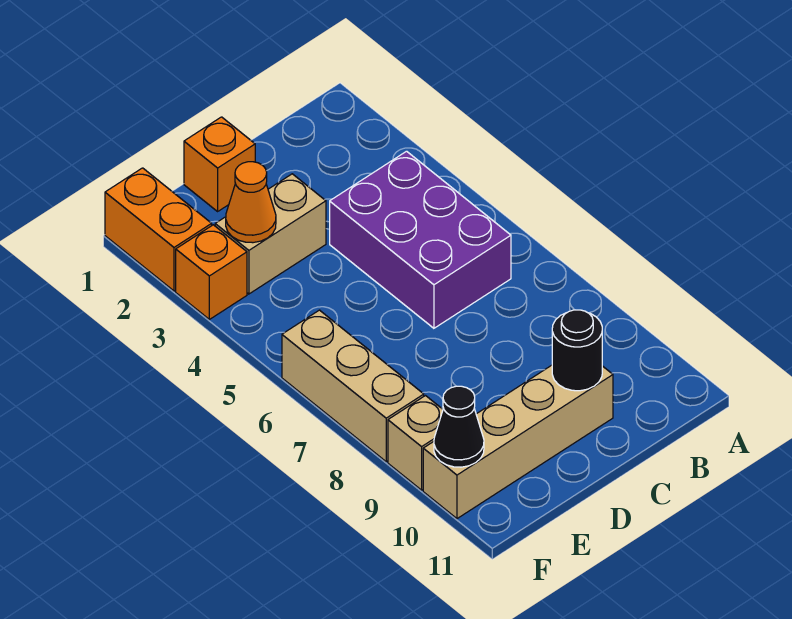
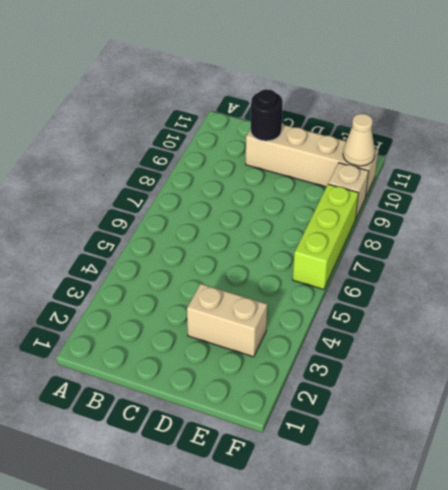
lime 1x3 brick [293,184,358,289] -> tan 1x3 brick [282,310,424,462]
tan 1x1 cone [343,114,375,166] -> black 1x1 cone [434,386,484,467]
none -> purple 2x3 brick [330,151,511,328]
none -> orange 1x1 brick [184,117,255,211]

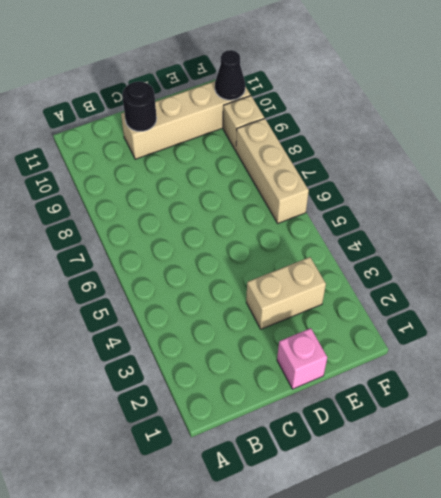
pink 1x1 brick [277,328,327,389] -> orange 1x1 brick [184,117,255,211]
none -> purple 2x3 brick [330,151,511,328]
none -> orange 1x2 brick [105,168,212,291]

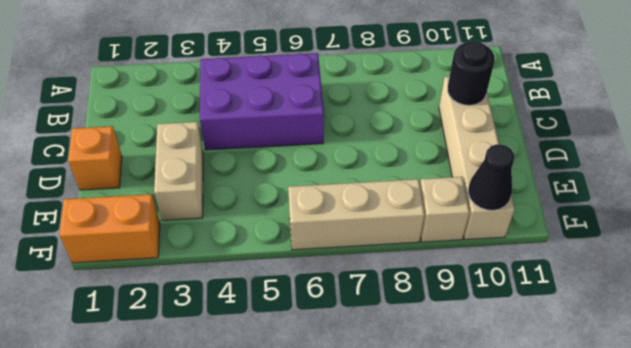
none -> orange 1x1 brick [176,225,247,319]
none -> orange 1x1 cone [226,162,276,243]

